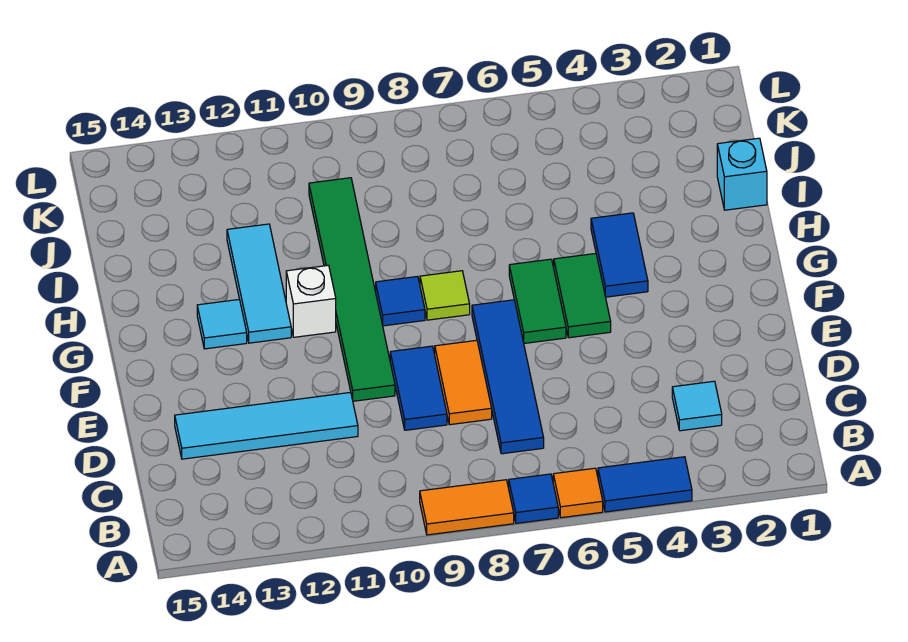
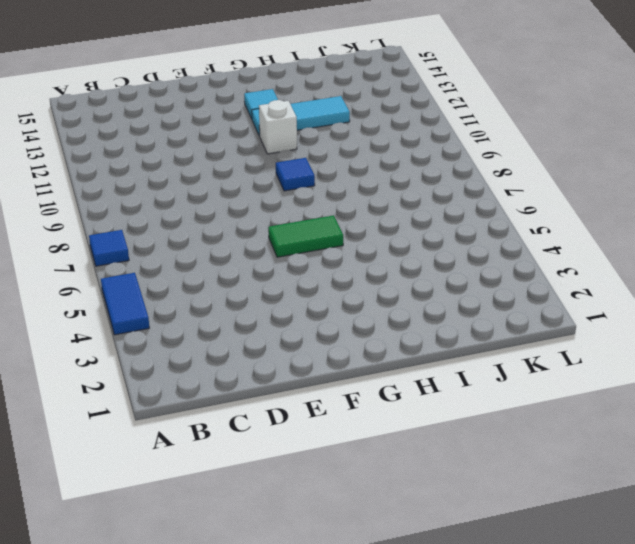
none -> orange 1x1 tile [553,468,603,518]
none -> orange 1x2 tile [420,480,514,535]
none -> cyan 1x1 tile [672,381,722,431]

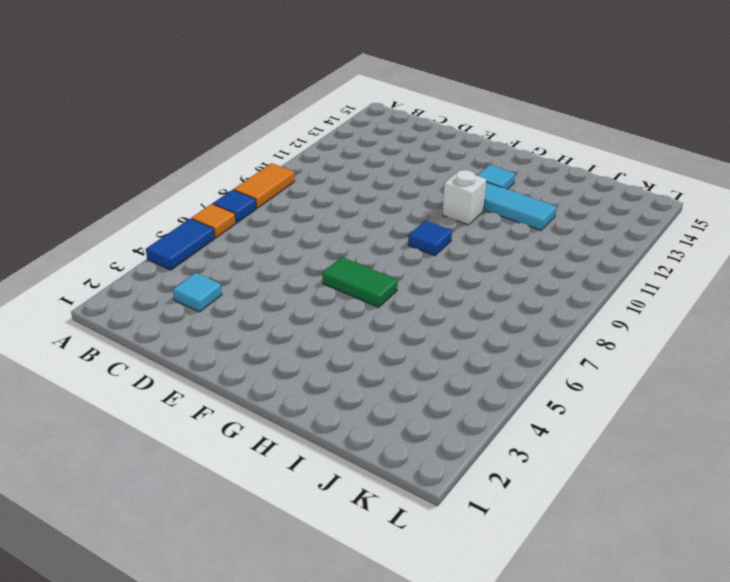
none -> blue 1x4 tile [472,300,544,454]
none -> orange 1x2 tile [435,340,492,425]
none -> blue 1x2 tile [390,346,447,430]

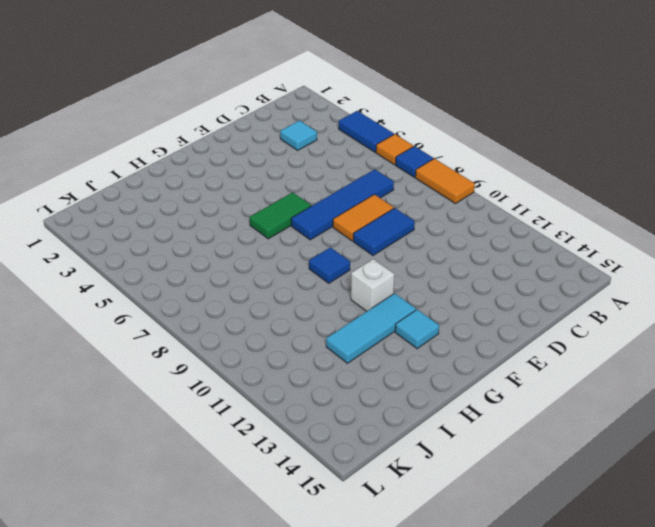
none -> cyan 1x4 tile [175,392,358,459]
none -> green 1x6 tile [309,178,395,401]
none -> green 1x2 tile [554,254,611,338]

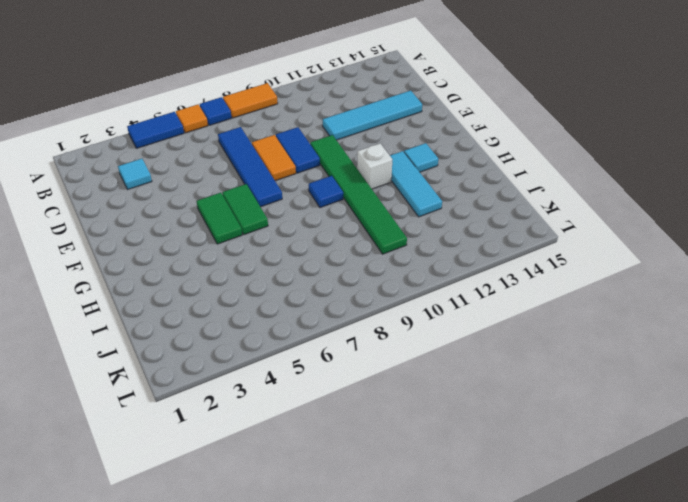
none -> blue 1x2 tile [591,213,648,297]
none -> lime 1x1 tile [420,271,470,320]
none -> cyan 1x1 brick [717,138,767,210]

